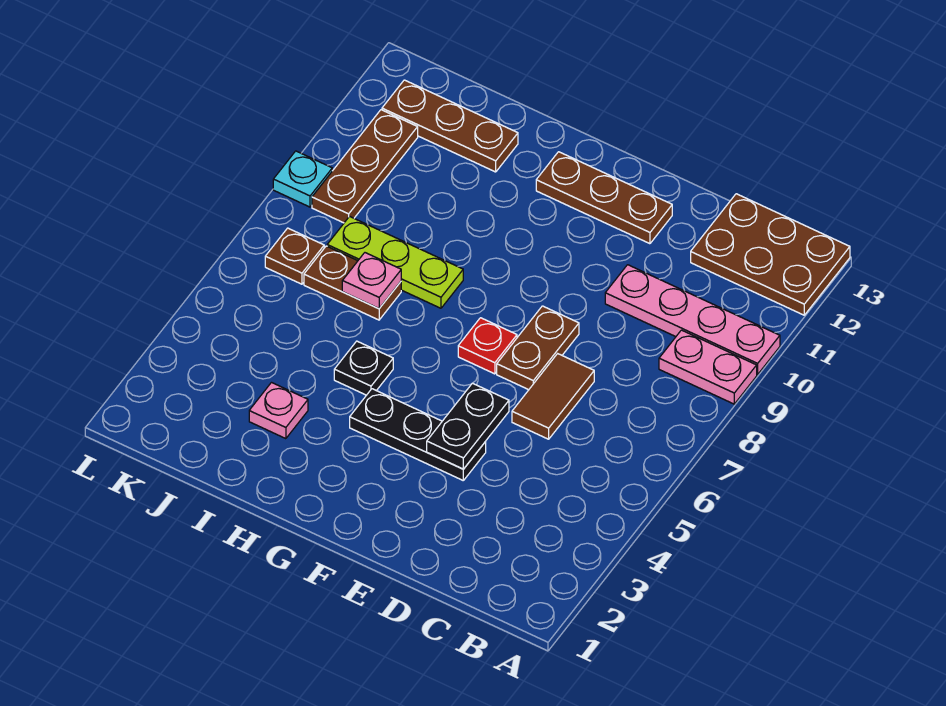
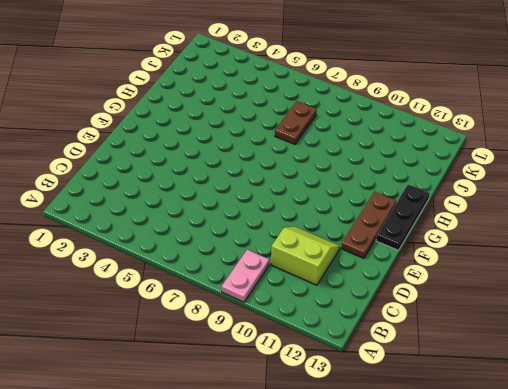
lime 2x2 slope [271,227,340,285] -> pink 1x4 plate [605,265,780,374]
black 1x3 plate [376,184,430,250] -> black 1x3 plate moved to [350,389,486,480]
none -> brown 2x3 plate [691,194,850,315]
none -> brown 1x2 tile [512,354,594,439]
none -> brown 1x2 plate [497,306,579,390]

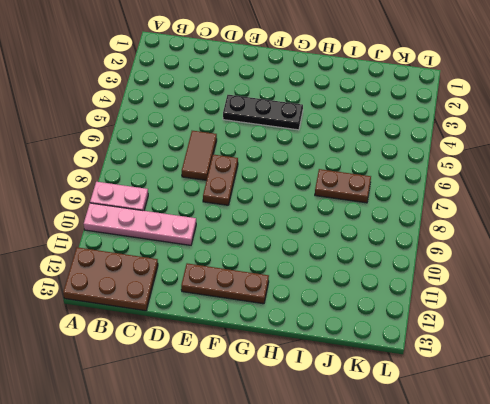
none -> red 1x1 plate [458,318,517,374]
none -> black 1x1 plate [334,341,393,395]
none -> lime 1x3 plate [327,216,463,308]

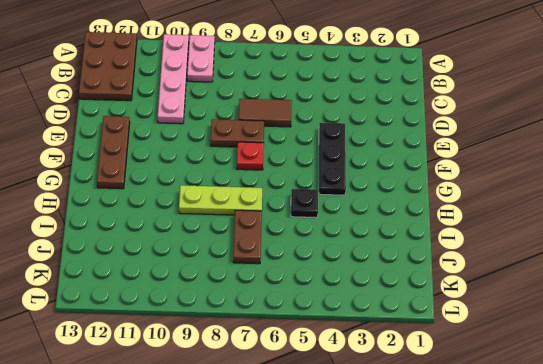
lime 1x3 plate [179,185,262,215] -> lime 1x3 plate turned to [327,216,463,308]
none -> pink 1x1 plate [249,383,308,439]
none -> brown 1x3 plate [382,80,518,172]
none -> brown 1x1 plate [265,228,324,284]

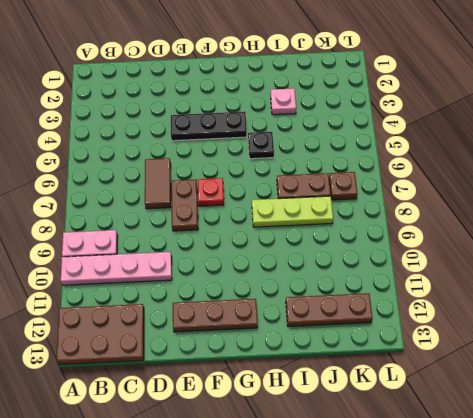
none -> brown 1x3 plate [312,110,418,223]
none -> cyan 1x1 plate [273,151,332,207]
none -> black 1x2 plate [427,383,509,469]

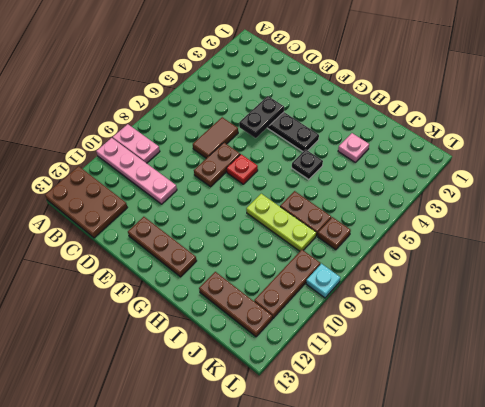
none -> pink 1x1 plate [342,253,401,309]

